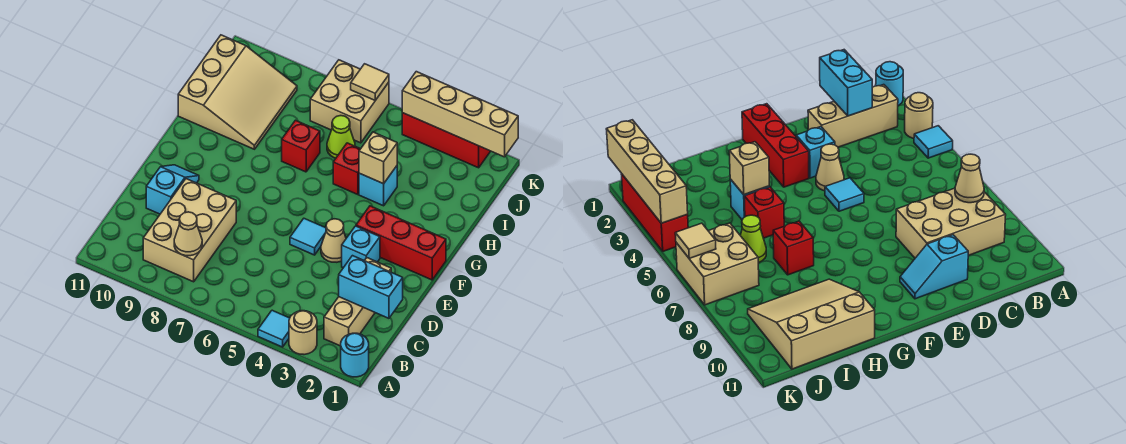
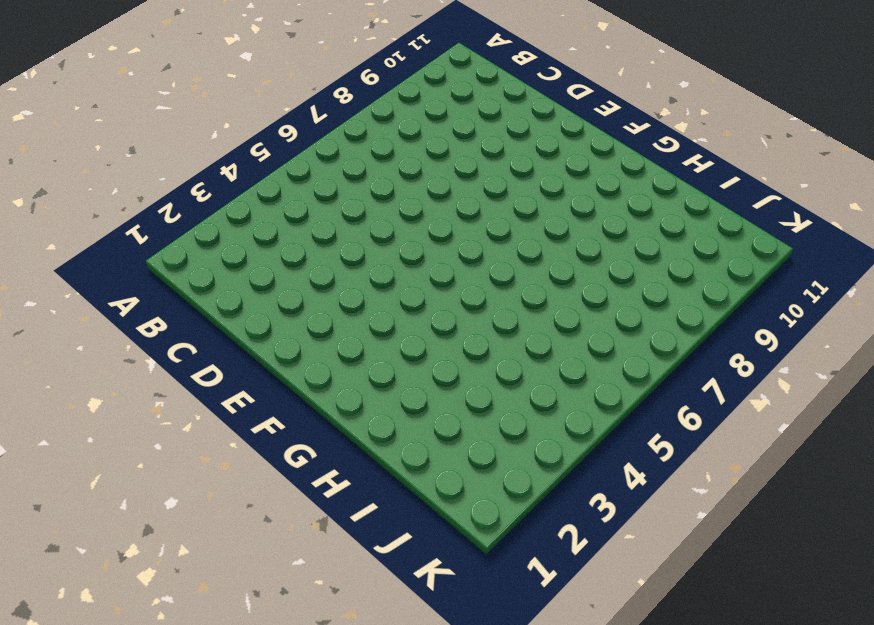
none -> cyan 1x1 round brick [341,333,369,377]
none -> tan 1x1 round brick [289,311,317,355]
none -> cyan 1x1 tile [258,310,290,347]

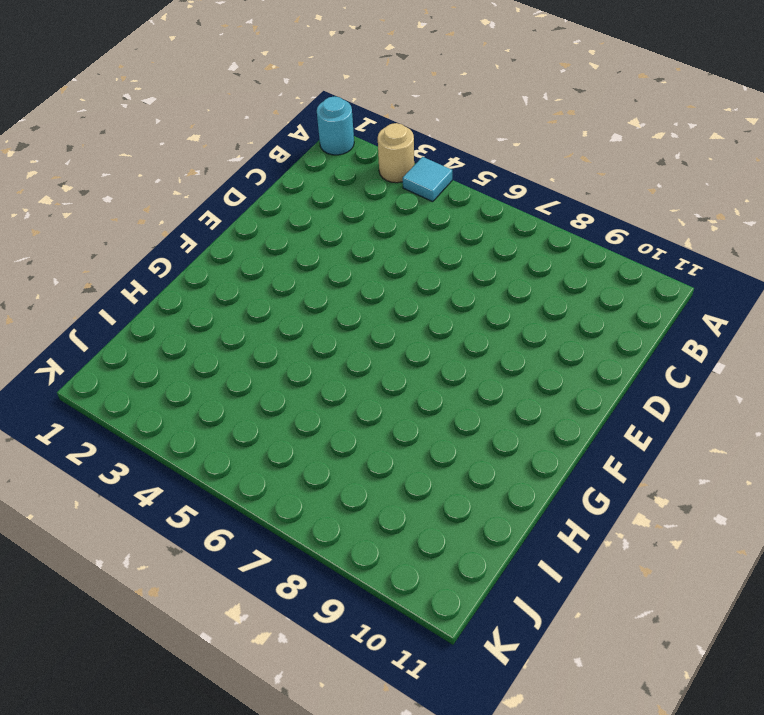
none -> tan 1x3 brick [324,258,391,346]
none -> tan 2x3 brick [143,179,236,282]
none -> cyan 1x2 slope [146,165,199,214]

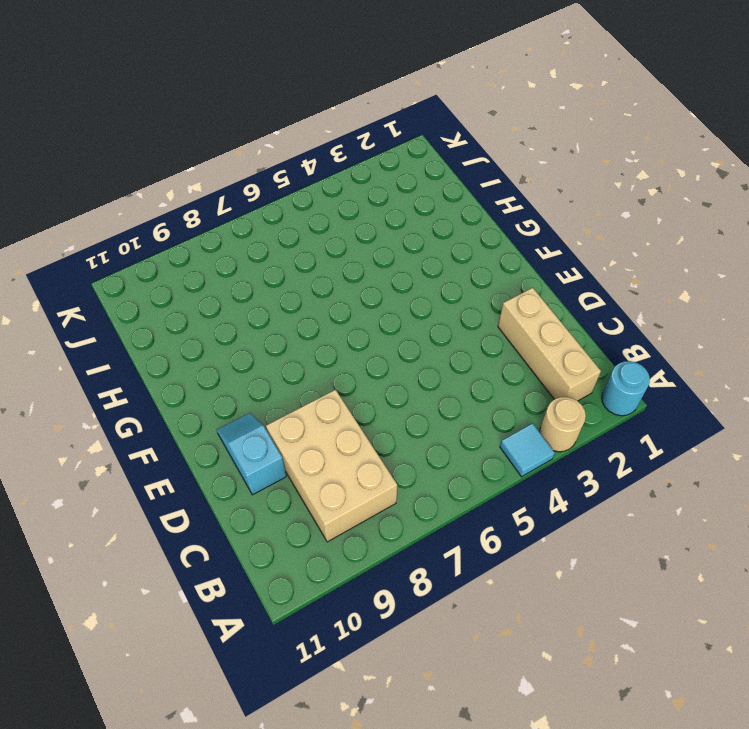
none -> cyan 1x1 brick [342,226,380,268]
none -> tan 1x1 cone [321,219,346,262]
none -> cyan 1x1 tile [290,219,326,255]

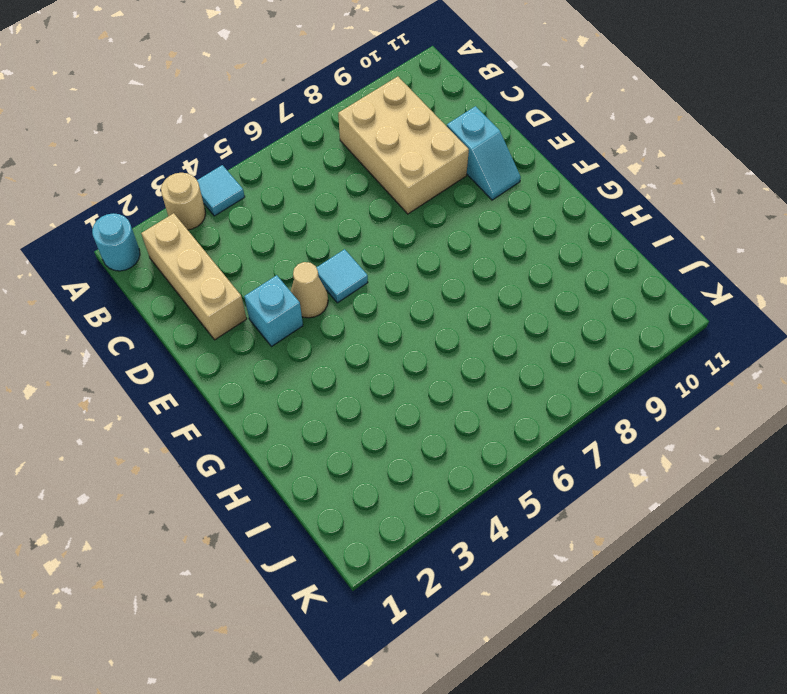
none -> red 1x3 brick [356,206,446,280]
none -> cyan 1x1 brick [359,166,397,206]
none -> red 1x1 brick [333,143,360,195]

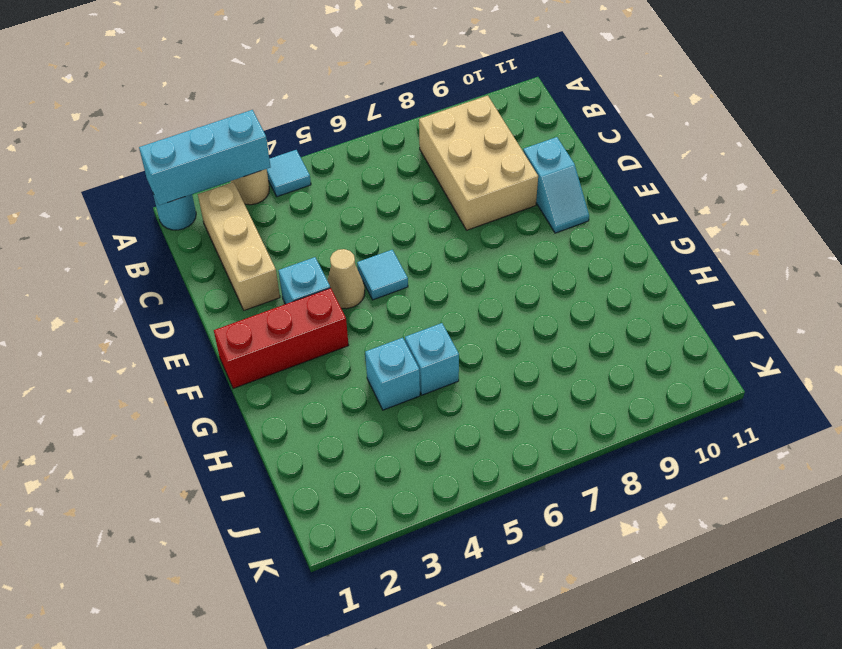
cyan 1x3 brick [139,110,270,205] -> none
cyan 1x1 brick [405,323,459,395] -> red 1x1 brick [333,143,360,195]
none -> red 1x1 brick [282,120,320,172]
none -> tan 3x3 slope [178,35,297,149]
none -> lime 1x1 cone [327,116,355,158]

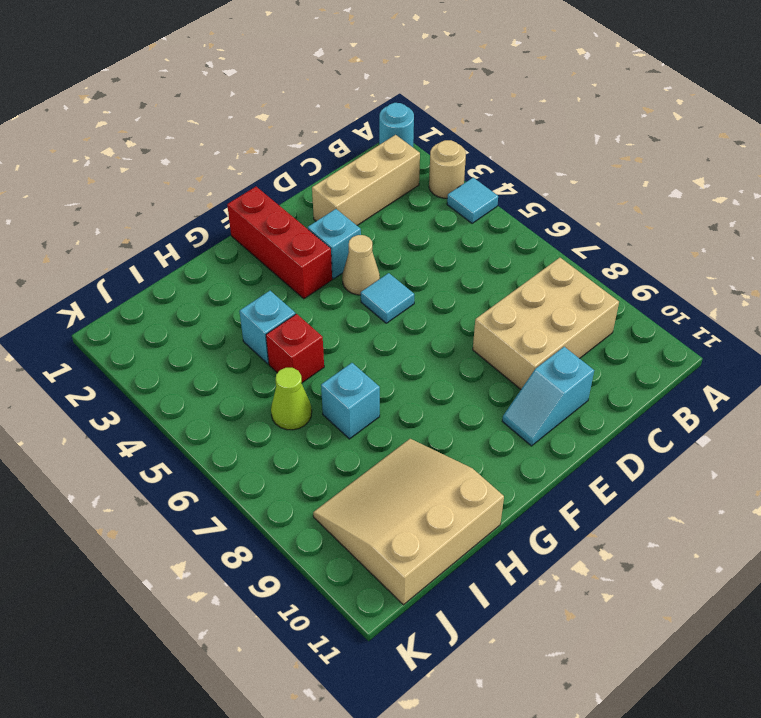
cyan 1x1 brick [321,363,380,439] -> red 1x1 brick [282,120,320,172]
none -> tan 2x2 brick [310,60,389,143]
none -> red 1x3 brick [402,113,490,168]
none -> tan 1x1 cone [174,212,202,256]

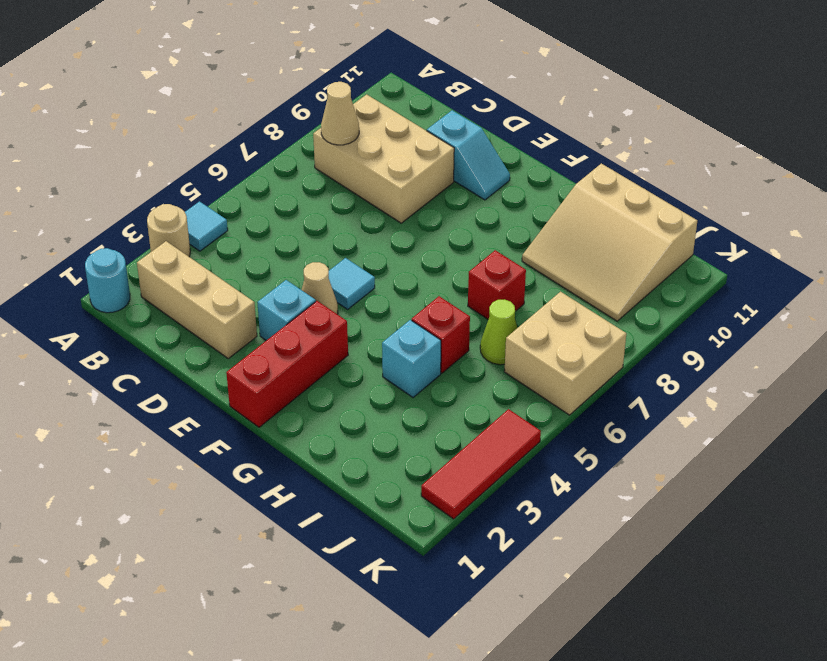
red 1x3 tile [421,409,541,519] -> red 1x3 brick [402,113,490,168]
none -> cyan 1x2 brick [339,256,403,318]
none -> tan 1x1 brick [359,132,397,184]
none -> tan 1x4 brick [402,72,518,157]

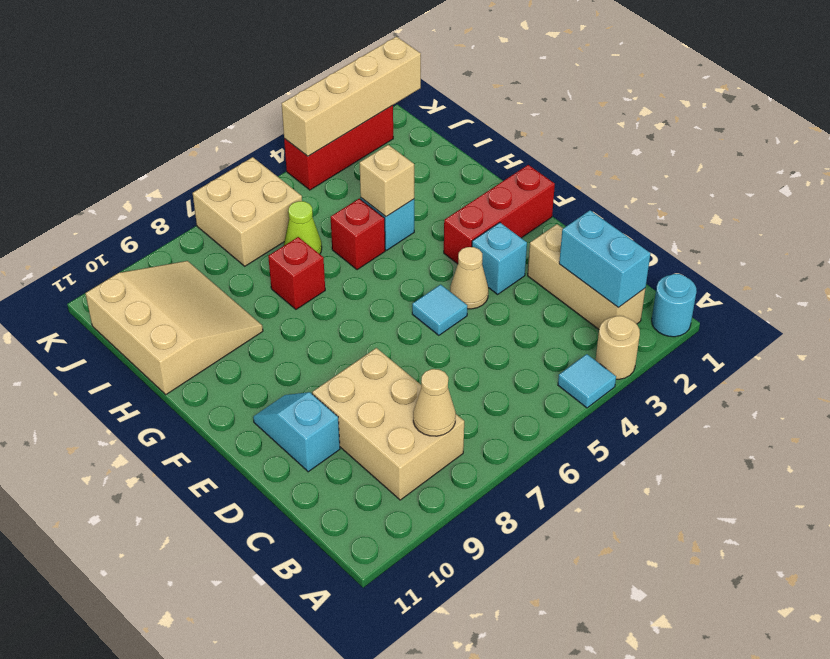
cyan 1x2 brick [559,210,651,308] -> cyan 1x2 brick turned to [339,256,403,318]
none -> tan 1x1 tile [351,64,389,100]

